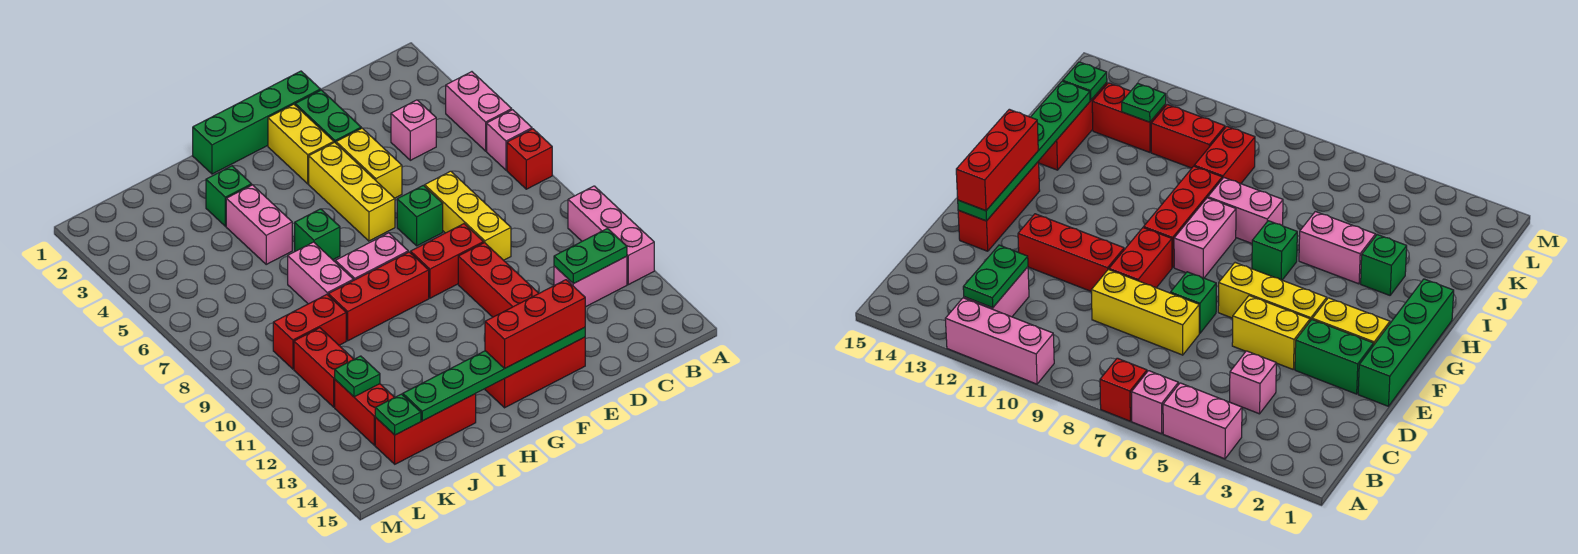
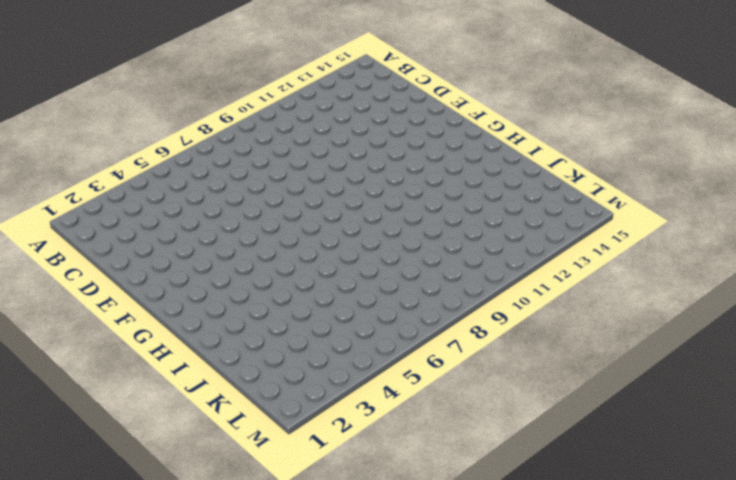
none -> pink 1x2 brick [446,72,512,151]
none -> pink 1x1 brick [487,110,532,170]
none -> red 1x1 brick [507,129,552,189]
none -> pink 1x3 brick [568,186,654,285]

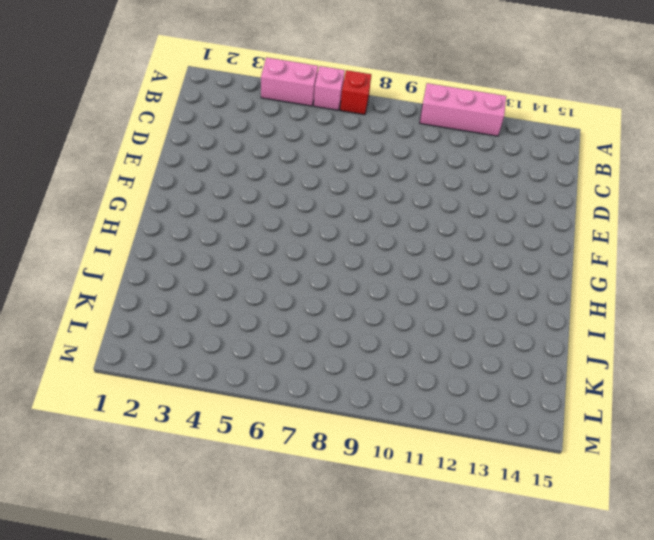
none -> pink 1x2 brick [554,256,627,307]
none -> pink 1x1 brick [391,100,436,160]
none -> yellow 1x3 brick [425,171,511,260]
none -> green 1x4 brick [193,71,320,174]

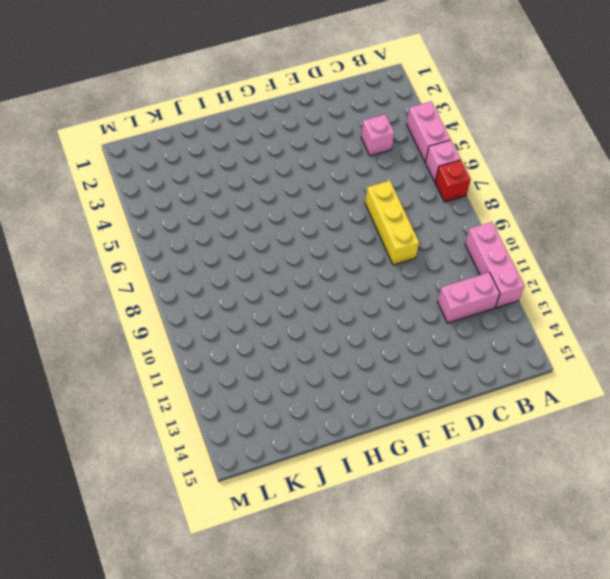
none -> green 1x4 brick [193,71,320,174]
none -> green 1x2 brick [295,90,361,143]
none -> yellow 1x2 brick [336,128,402,198]
none -> green 1x1 brick [397,185,443,246]

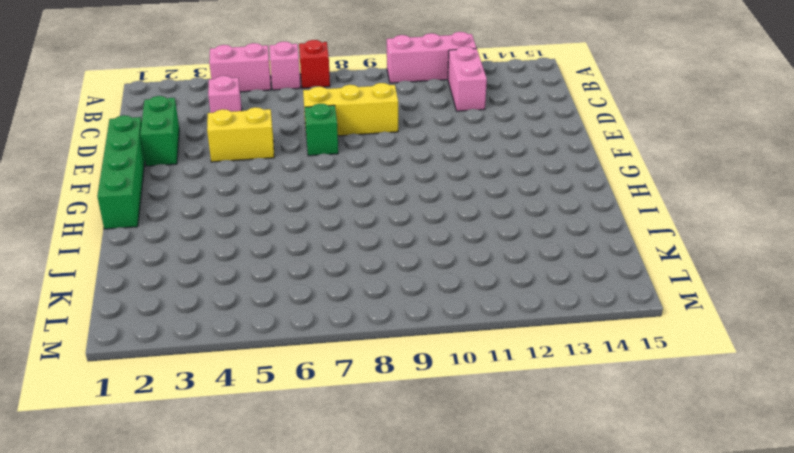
green 1x2 brick [140,96,179,166] -> green 1x2 brick turned to [295,90,361,143]
none -> red 1x2 brick [411,224,484,298]
none -> red 1x3 brick [458,243,539,317]
none -> red 1x3 brick [485,337,585,408]
none -> yellow 1x2 brick [268,104,334,184]

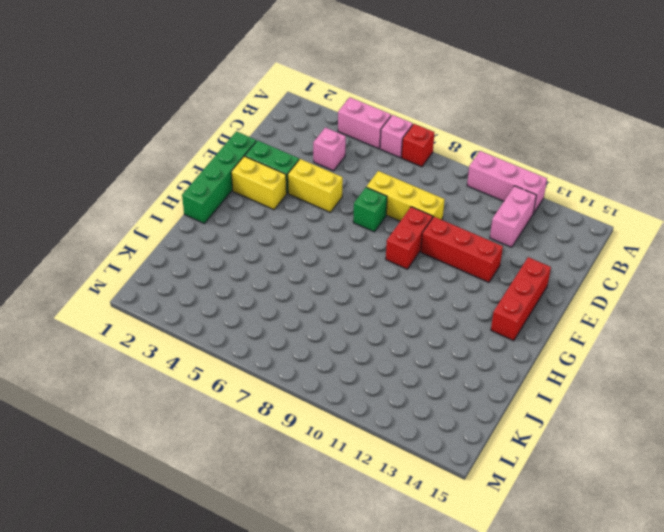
none -> yellow 1x3 brick [309,142,395,241]
none -> pink 1x2 brick [335,233,408,280]
none -> red 1x3 brick [328,252,429,341]
none -> green 1x1 brick [295,209,340,260]

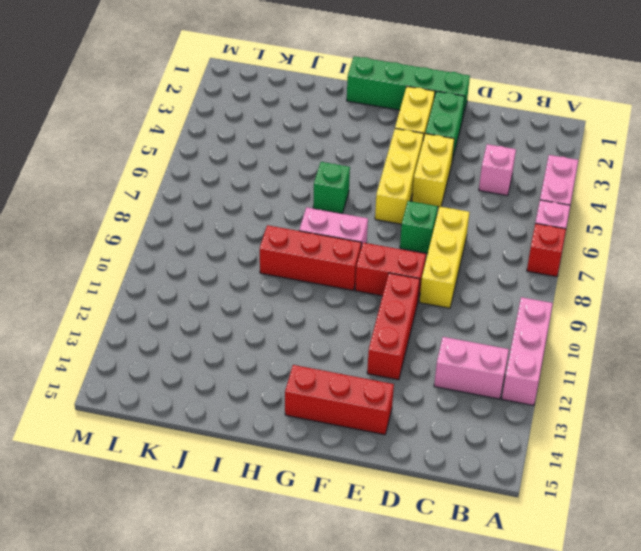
none -> green 1x1 brick [206,166,252,226]
none -> pink 1x2 brick [226,185,292,264]
none -> pink 1x2 brick [288,242,353,304]
none -> red 1x3 brick [375,394,476,464]

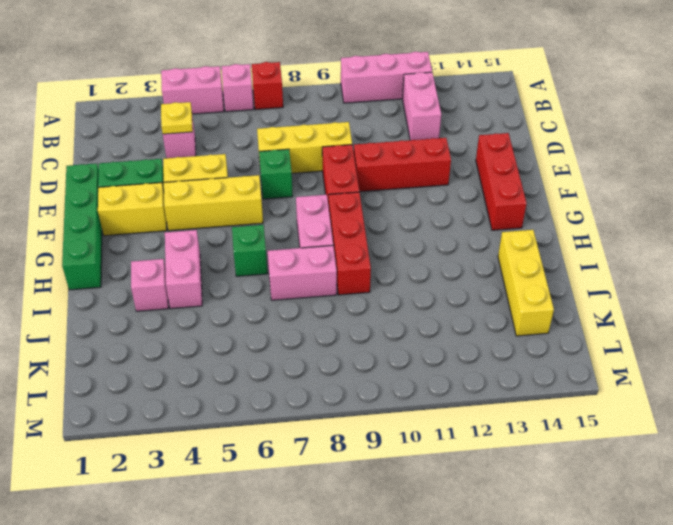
yellow 1x1 plate [161,102,193,134] -> none
pink 1x2 brick [165,230,202,309] -> pink 1x2 brick turned to [226,185,292,264]
pink 1x1 brick [131,259,169,311] -> green 1x1 brick [206,166,252,226]
yellow 1x3 brick [498,230,554,336] -> red 1x3 brick [375,394,476,464]
none -> red 1x2 brick [273,295,346,369]
none -> red 1x2 brick [294,328,354,407]
none -> red 1x2 brick [335,380,394,445]
none -> green 1x2 plate [554,229,627,284]

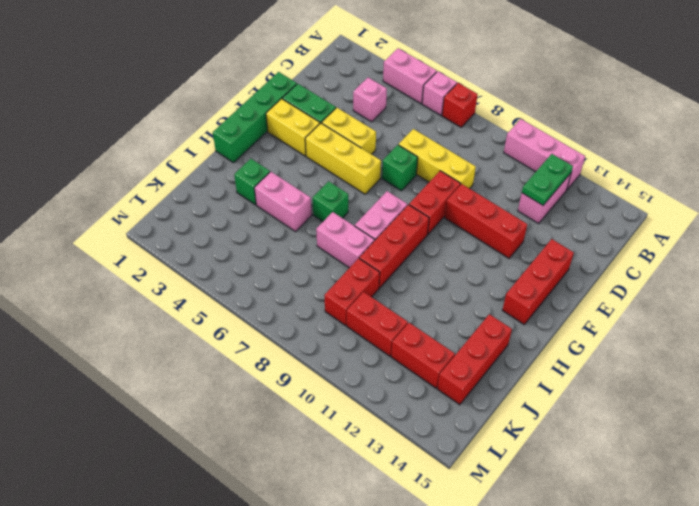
none -> green 1x6 plate [403,327,585,421]
none -> green 1x1 plate [335,356,380,397]
none -> green 1x1 plate [375,394,421,435]
none -> red 1x3 brick [485,280,585,368]

